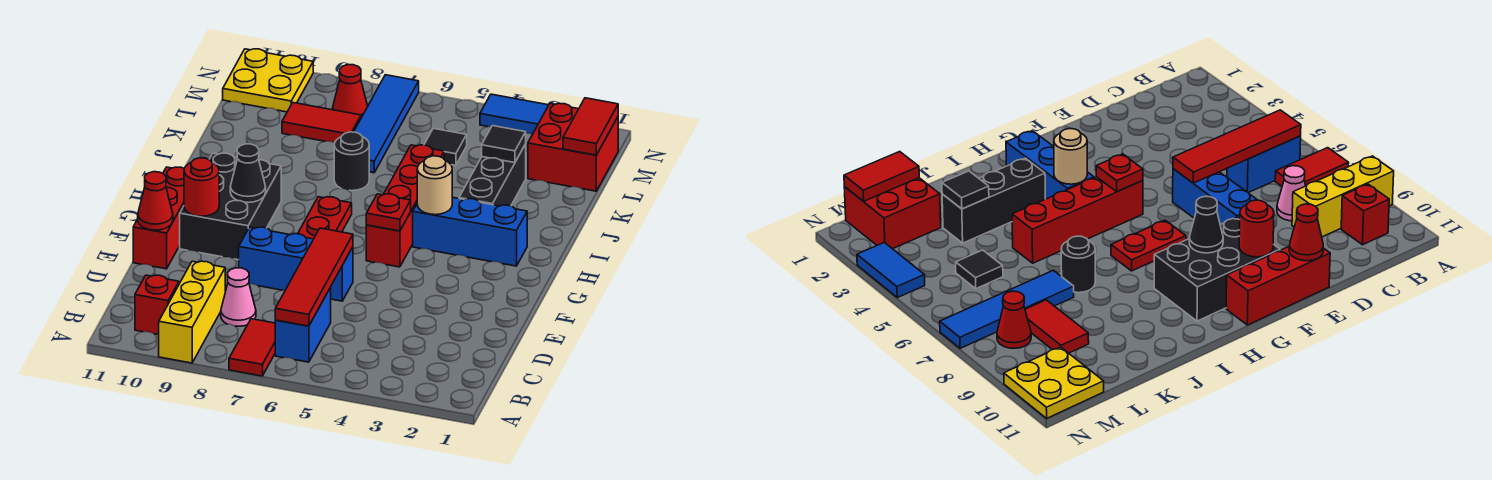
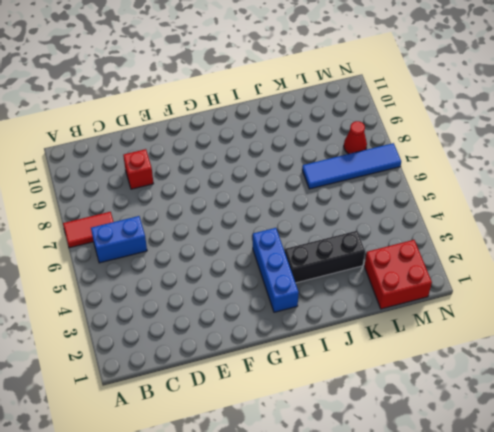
red 1x1 brick [123,149,153,189] -> red 1x1 brick moved to [135,275,179,335]
none -> yellow 1x3 brick [159,261,225,363]
none -> pink 1x1 cone [221,268,256,326]
none -> blue 1x3 brick [239,227,353,301]

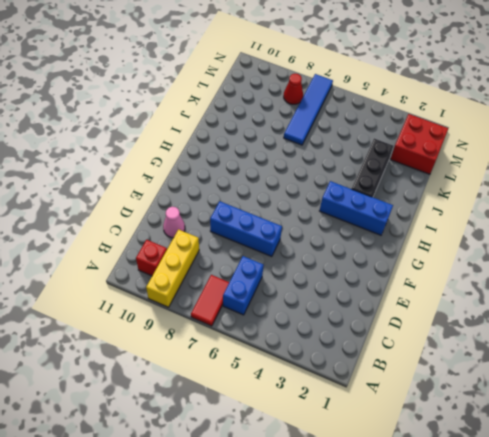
pink 1x1 cone [163,207,185,238] -> pink 1x1 cone moved to [221,268,256,326]
none -> red 1x3 brick [133,167,184,269]
none -> black 2x3 brick [180,153,281,260]
none -> red 1x4 brick [366,145,444,267]

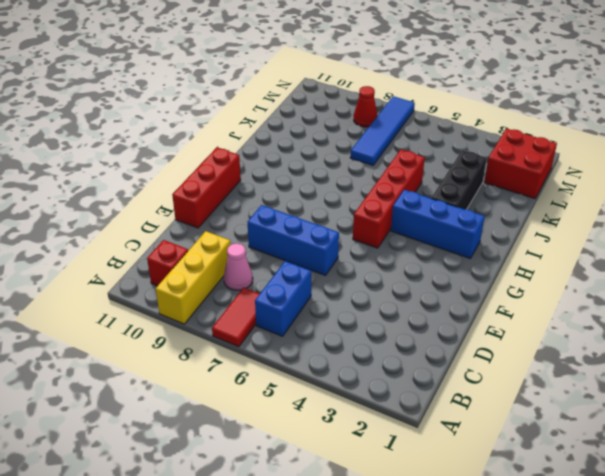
none -> black 2x3 brick [180,153,281,260]
none -> red 1x2 plate [298,197,352,239]
none -> black 1x1 round brick [334,132,369,191]

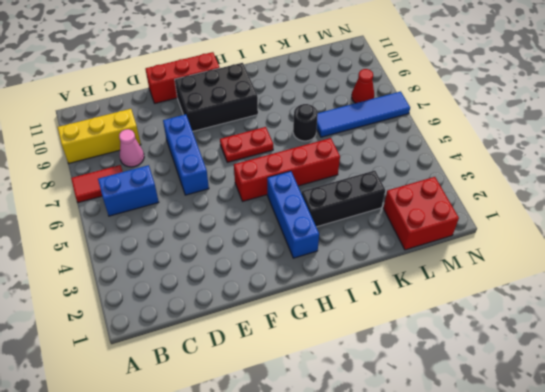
none -> red 1x1 brick [135,275,179,335]
none -> black 1x1 tile [424,128,467,165]
none -> red 1x2 tile [282,103,361,143]

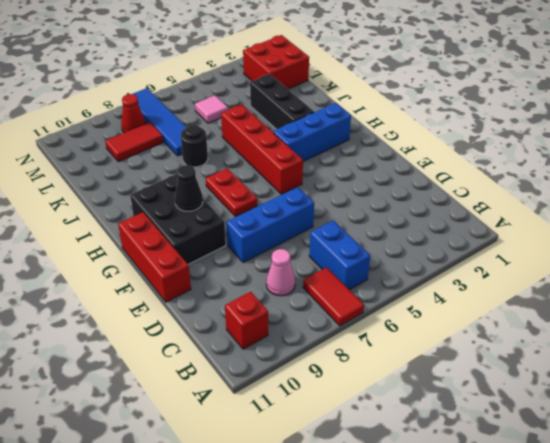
pink 1x1 tile [195,95,228,123] -> black 1x1 tile [424,128,467,165]
none -> yellow 1x3 brick [159,261,225,363]
none -> yellow 2x2 plate [223,49,313,112]
none -> blue 1x2 tile [480,94,549,134]

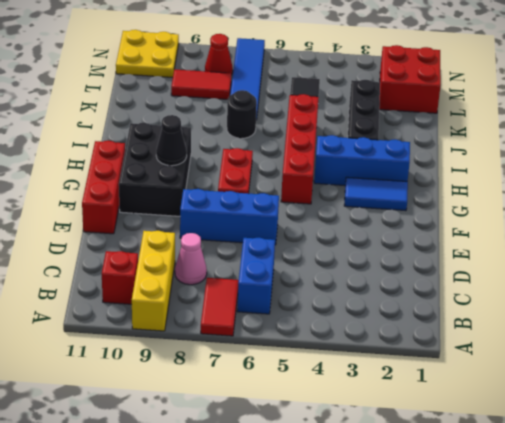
blue 1x2 tile [344,177,408,211] -> blue 1x2 tile moved to [480,94,549,134]
none -> red 1x4 tile [275,228,353,326]
none -> red 1x1 cone [138,172,173,230]
none -> red 1x1 round brick [184,158,219,216]

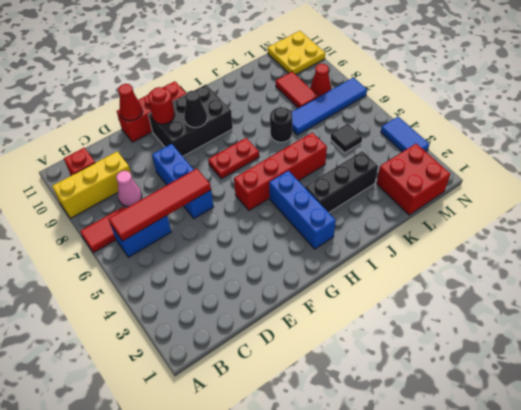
none -> red 1x1 plate [366,194,411,231]
none -> tan 1x1 round brick [417,156,452,215]
none -> black 1x1 tile [482,126,526,163]

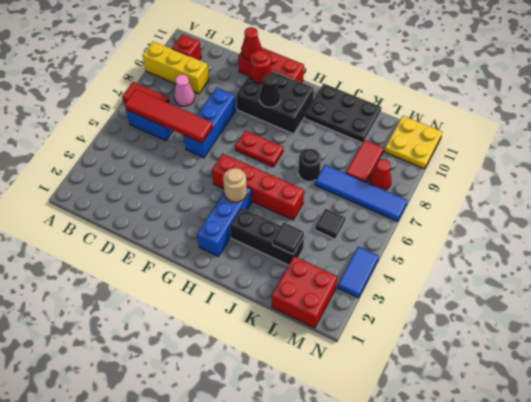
black 2x3 plate [305,84,381,143] -> none
none -> red 1x1 plate [366,194,411,231]
none -> red 1x2 tile [563,98,618,155]

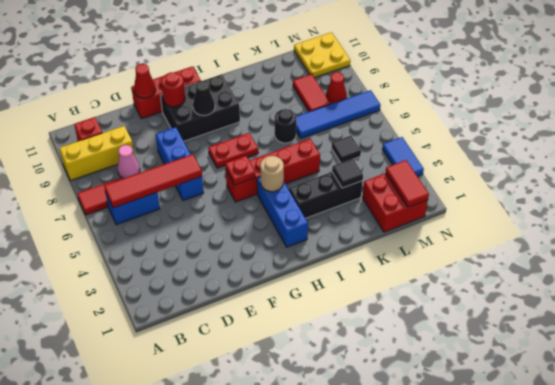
red 1x2 tile [386,160,429,207] -> red 1x2 tile turned to [563,98,618,155]

